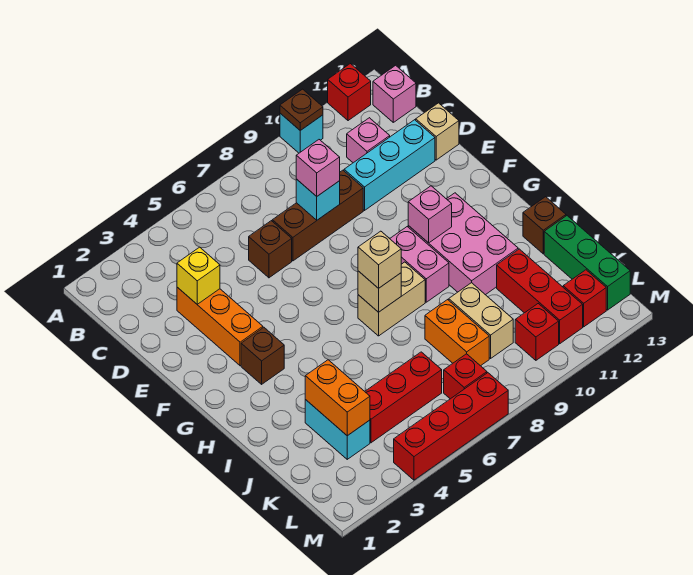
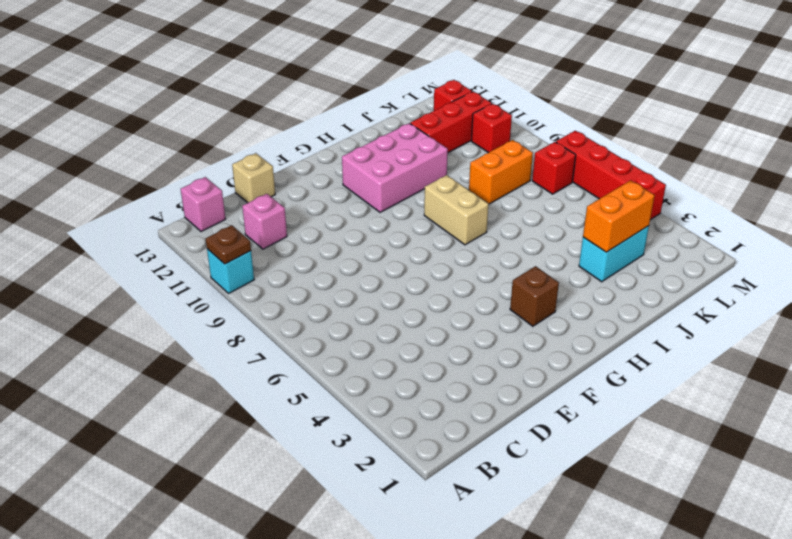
none -> red 1x1 brick [328,64,371,121]
none -> orange 1x3 brick [177,287,263,366]
none -> brown 1x1 brick [249,221,292,278]
none -> brown 1x3 brick [272,170,363,261]

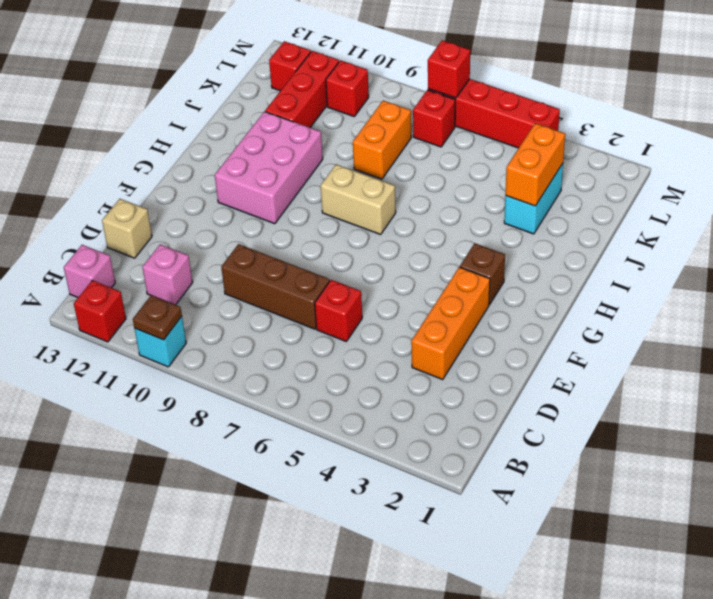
red 1x1 brick [315,280,362,341] -> brown 1x1 brick [249,221,292,278]
red 1x1 brick [428,40,470,98] -> none
none -> cyan 1x3 brick [344,120,435,210]
none -> pink 1x2 brick [390,227,449,302]
none -> brown 1x1 brick [523,197,566,254]
none -> tan 1x2 brick [449,283,513,358]

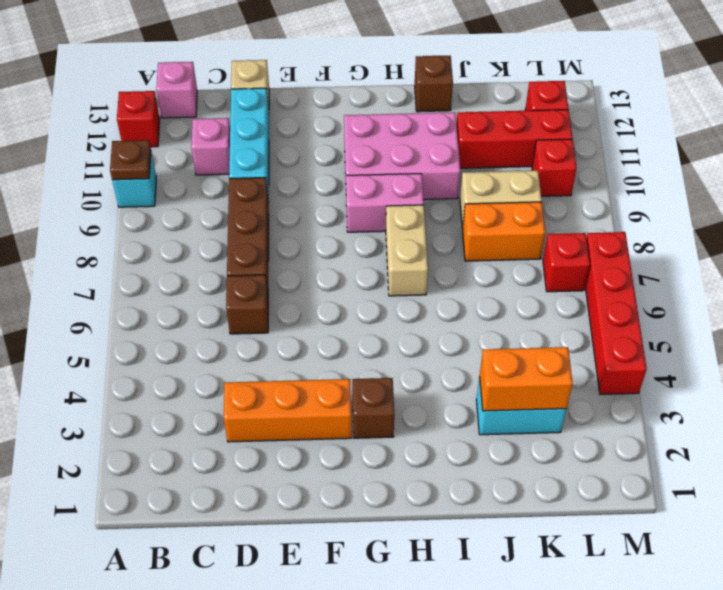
none -> green 1x3 brick [544,216,630,310]
none -> red 1x3 brick [365,352,442,443]
none -> yellow 1x1 brick [177,247,220,304]
none -> cyan 1x1 brick [296,179,340,220]

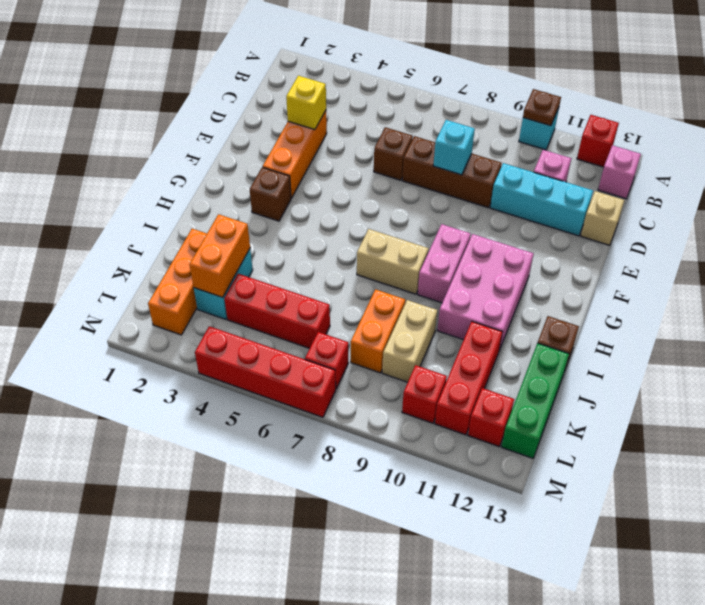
orange 1x3 brick [148,229,207,335] -> none
none -> pink 1x1 brick [408,186,452,243]
none -> tan 1x1 brick [358,271,401,312]
none -> pink 1x1 brick [296,140,340,196]
none -> tan 1x1 brick [358,231,401,288]

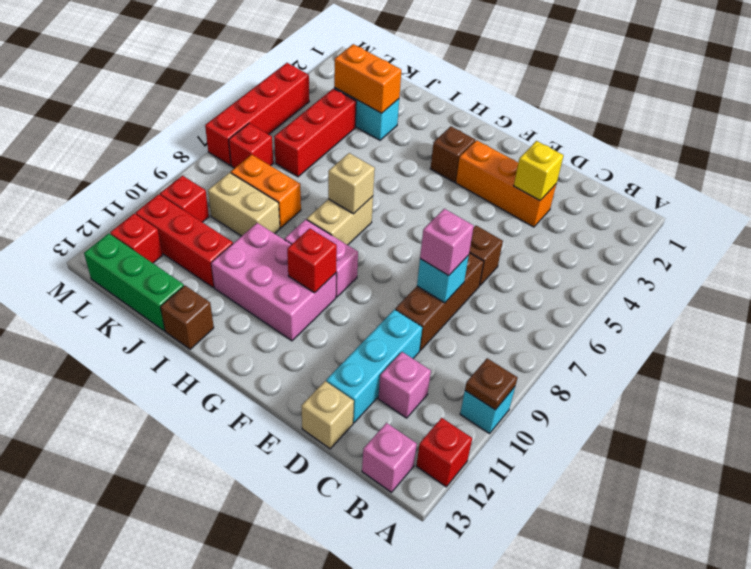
red 1x1 brick [287,228,337,293] -> pink 1x1 brick [408,186,452,243]
none -> tan 1x1 brick [358,231,401,288]

